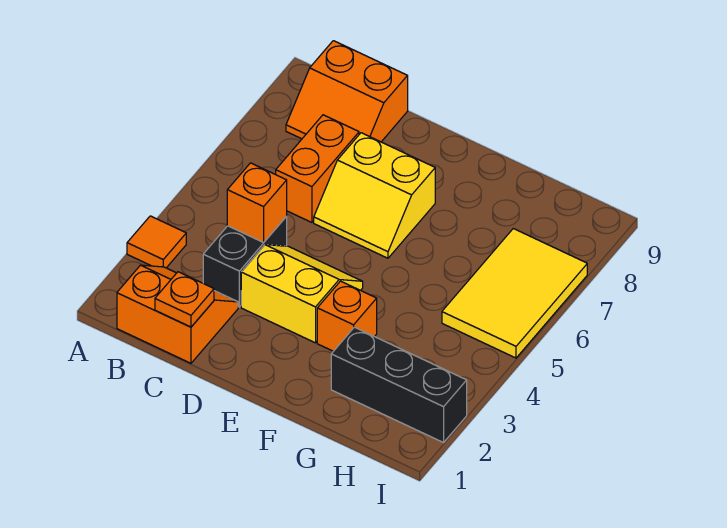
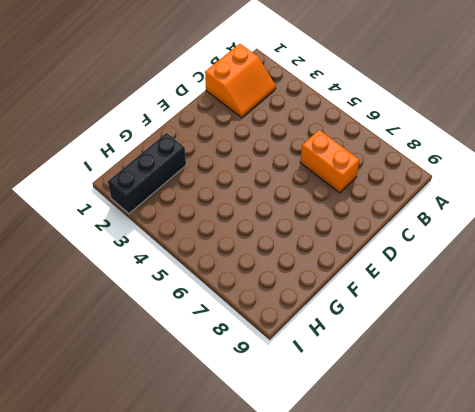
none -> orange 1x1 tile [127,216,186,268]
none -> orange 2x2 slope [286,41,408,142]
none -> black 1x2 brick [203,217,287,307]

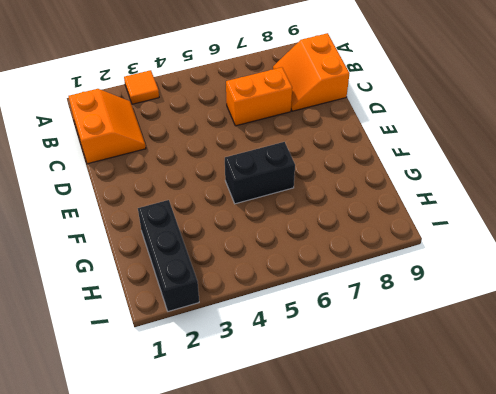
black 1x2 brick [225,142,295,204] -> black 1x2 brick moved to [203,217,287,307]
none -> yellow 2x2 slope [241,245,363,343]
none -> yellow 2x2 slope [314,133,435,258]
none -> orange 1x1 brick [317,281,377,351]

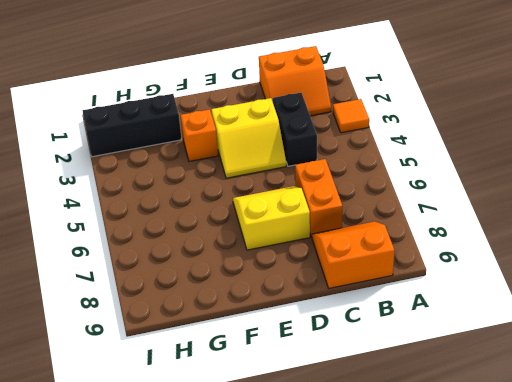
none -> yellow 2x3 tile [442,229,587,358]
none -> orange 1x1 plate [155,272,214,327]
none -> orange 1x1 brick [227,163,287,242]

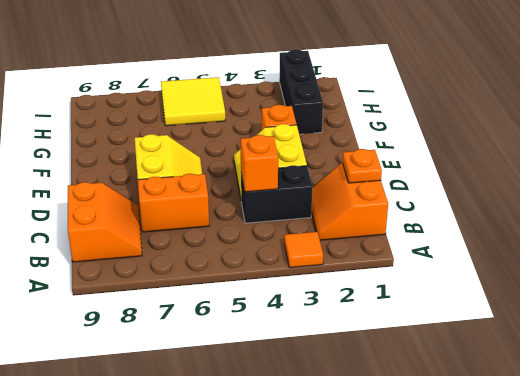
yellow 2x2 tile [161,77,225,126] -> yellow 2x3 tile [442,229,587,358]

